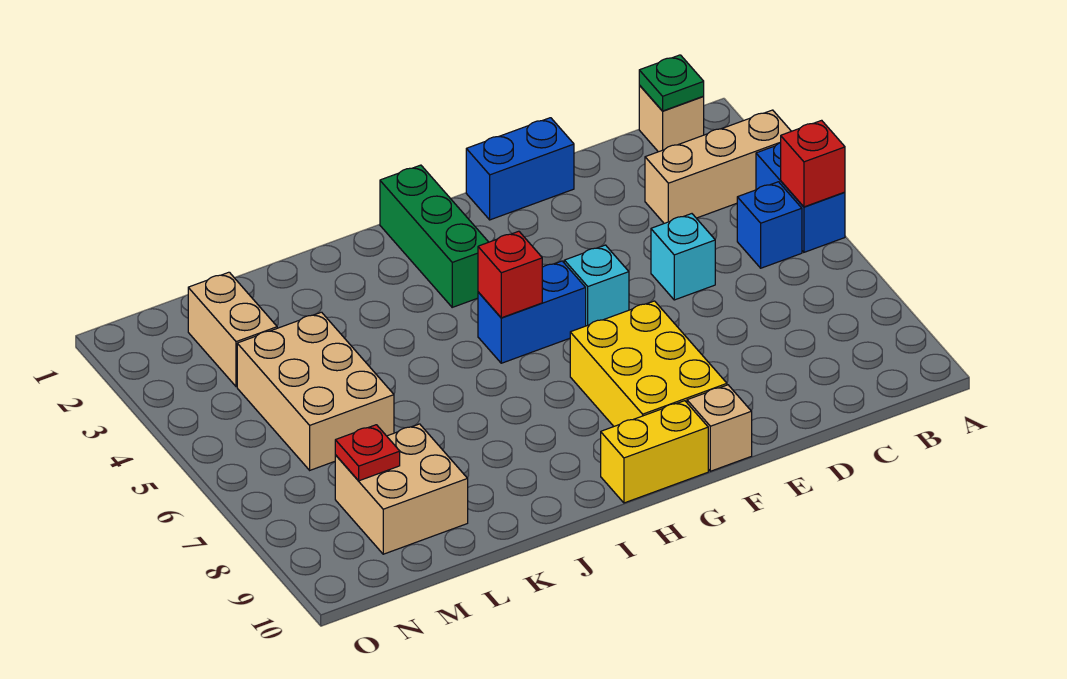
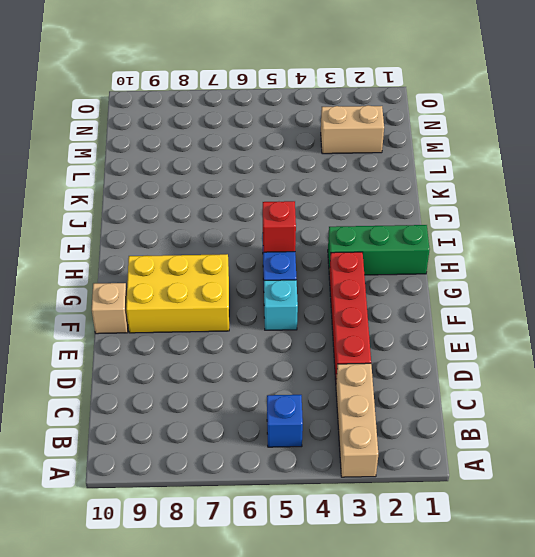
red 1x4 brick [329,252,371,380] -> none
none -> blue 1x2 brick [756,143,845,252]
none -> tan 1x1 brick [639,85,704,152]
none -> cyan 1x1 brick [651,214,715,300]

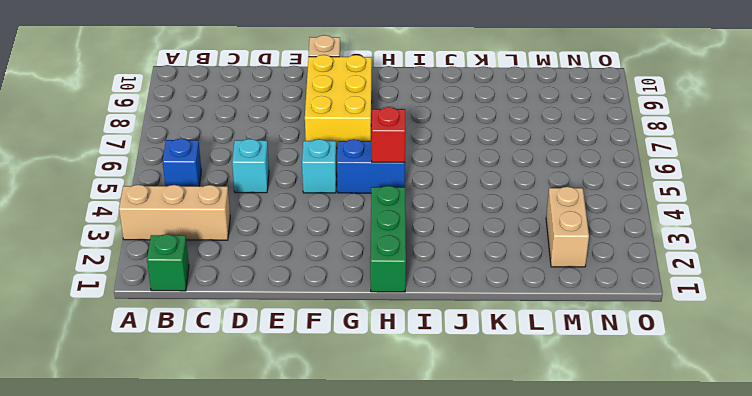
green 1x1 brick [147,234,189,291] -> tan 1x1 brick [639,85,704,152]
none -> blue 1x2 brick [756,143,845,252]
none -> blue 1x2 brick [466,118,574,220]
none -> yellow 1x2 brick [601,401,708,503]

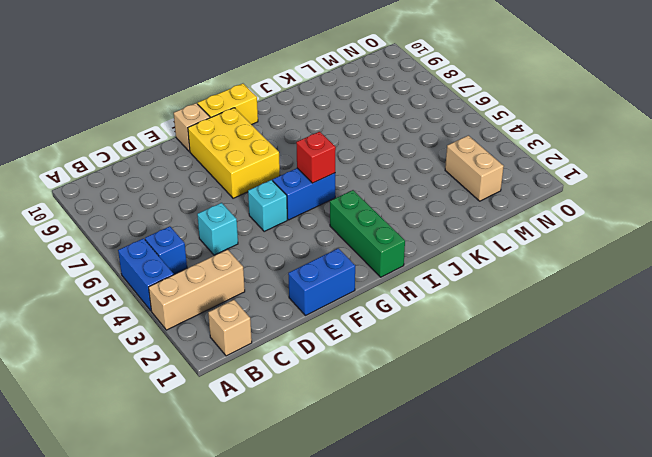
none -> tan 2x3 brick [237,312,394,470]
none -> tan 2x2 brick [335,424,468,554]
none -> red 1x1 brick [780,120,845,207]

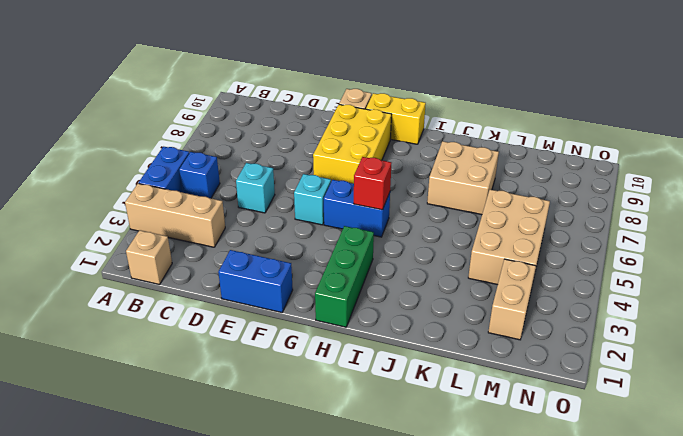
tan 2x2 brick [427,141,499,215] -> tan 2x2 brick moved to [335,424,468,554]
none -> red 1x1 brick [780,120,845,207]
none -> green 1x1 plate [639,55,704,111]
none -> red 1x1 plate [335,425,400,481]

